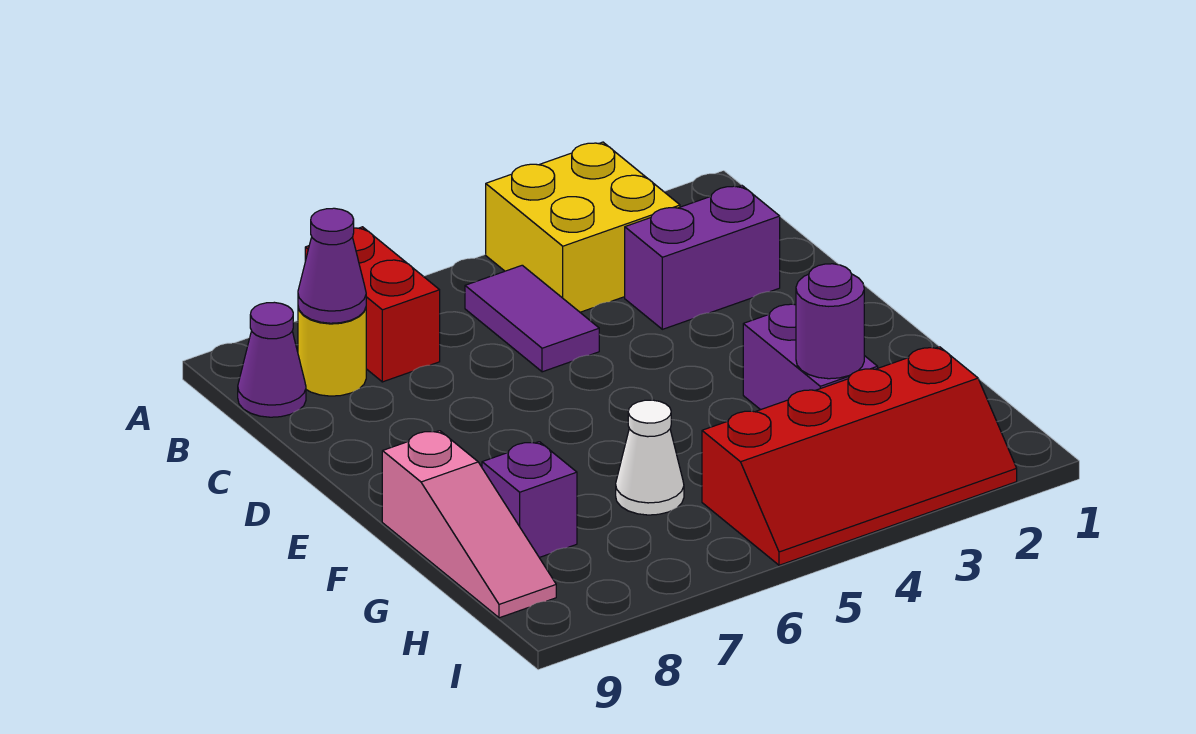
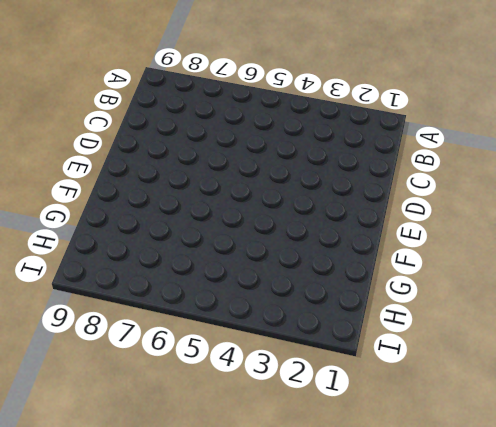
none -> yellow 2x2 brick [486,142,680,312]
none -> red 1x2 brick [305,227,440,382]
none -> purple 1x2 tile [465,265,599,372]

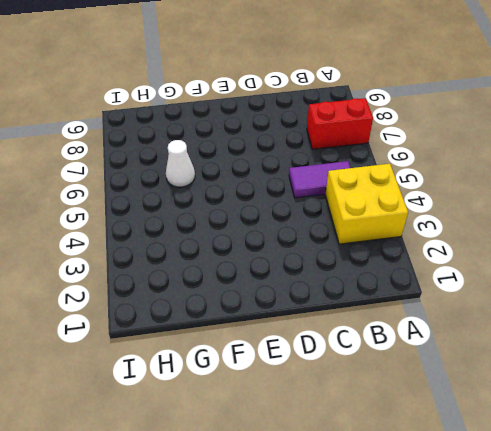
none -> yellow 1x1 round brick [298,307,366,396]
none -> purple 1x1 cone [238,302,306,417]
none -> purple 1x2 brick [625,186,780,329]

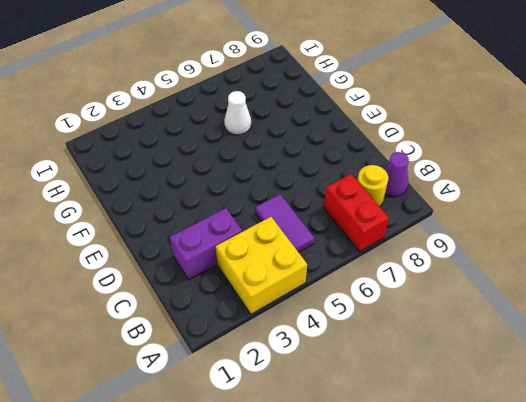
none -> purple 1x2 brick [743,304,878,410]
none -> pink 1x3 slope [382,431,556,618]
none -> purple 1x1 brick [482,442,577,558]

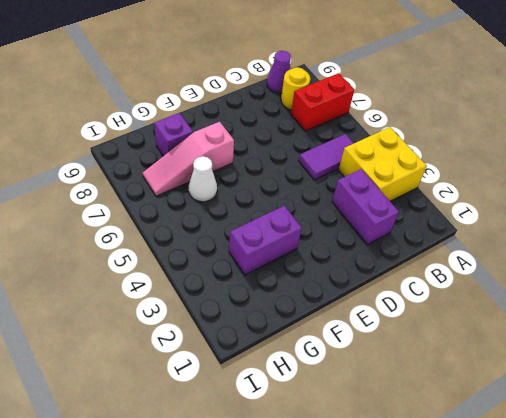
pink 1x3 slope [143,122,234,196] -> pink 1x3 slope moved to [382,431,556,618]
none -> red 2x4 slope [702,347,1017,565]
none -> purple 1x1 cone [298,208,366,323]
none -> purple 1x1 round brick [796,264,864,379]

